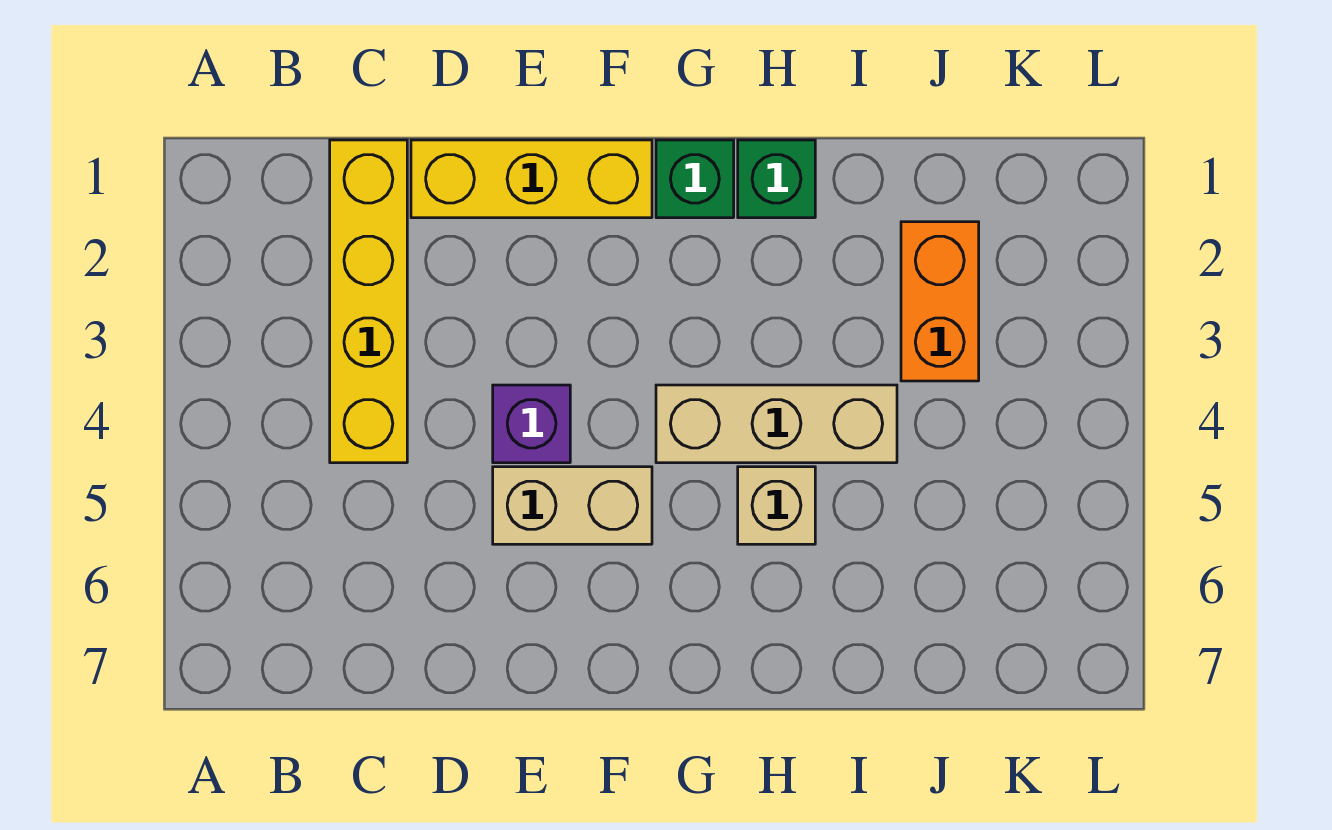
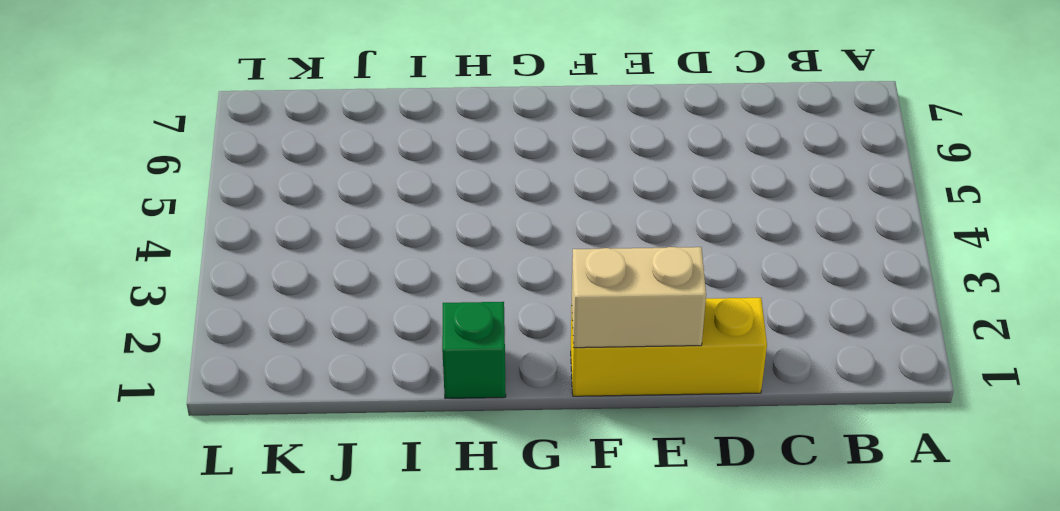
tan 1x2 brick [572,247,706,348] -> tan 1x2 brick moved to [493,467,652,544]
none -> yellow 1x4 brick [330,140,407,463]
none -> purple 1x1 brick [493,385,570,463]

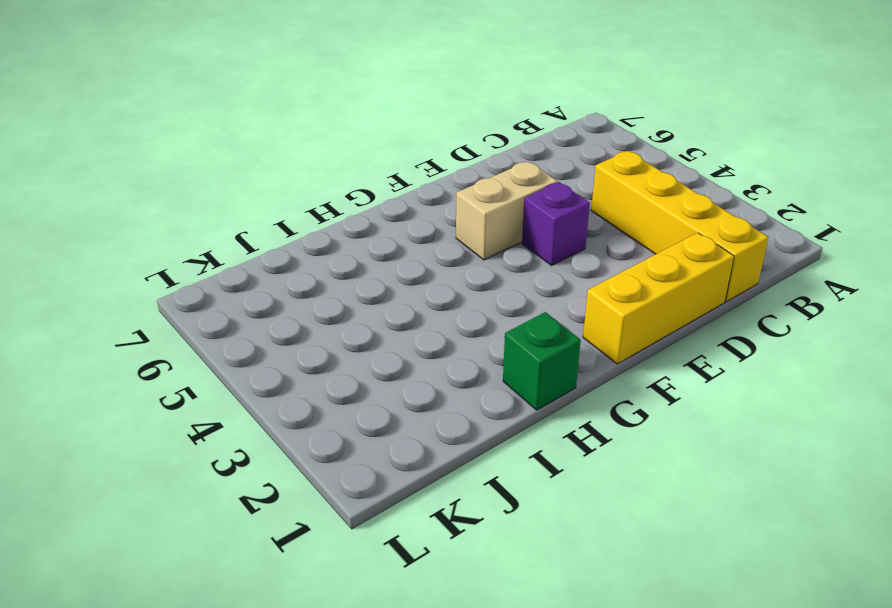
none -> green 1x1 brick [656,140,734,218]
none -> tan 1x3 brick [656,385,897,463]

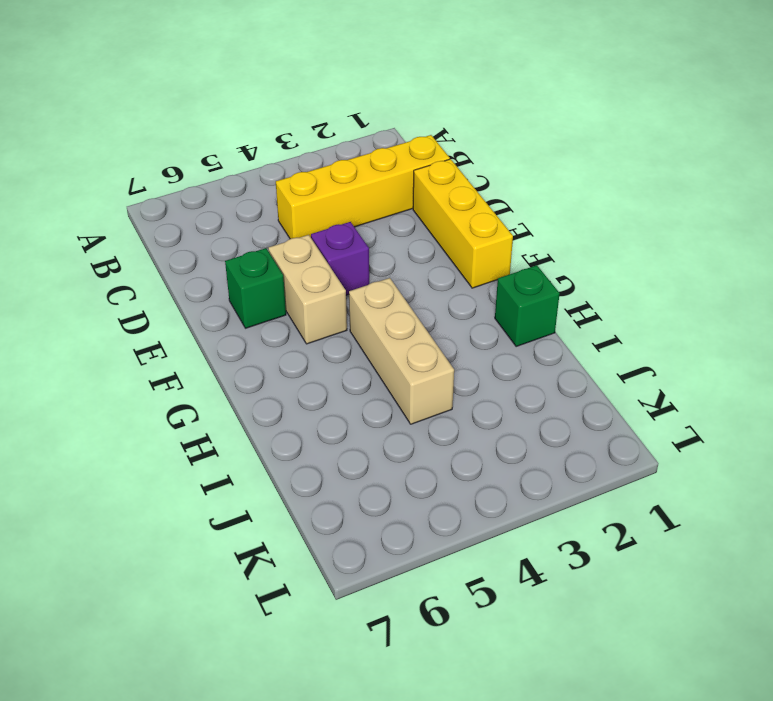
green 1x1 brick [225,248,286,328] -> green 1x1 brick moved to [656,140,734,218]
none -> tan 1x1 brick [738,467,815,544]
none -> orange 1x2 brick [901,222,979,381]

